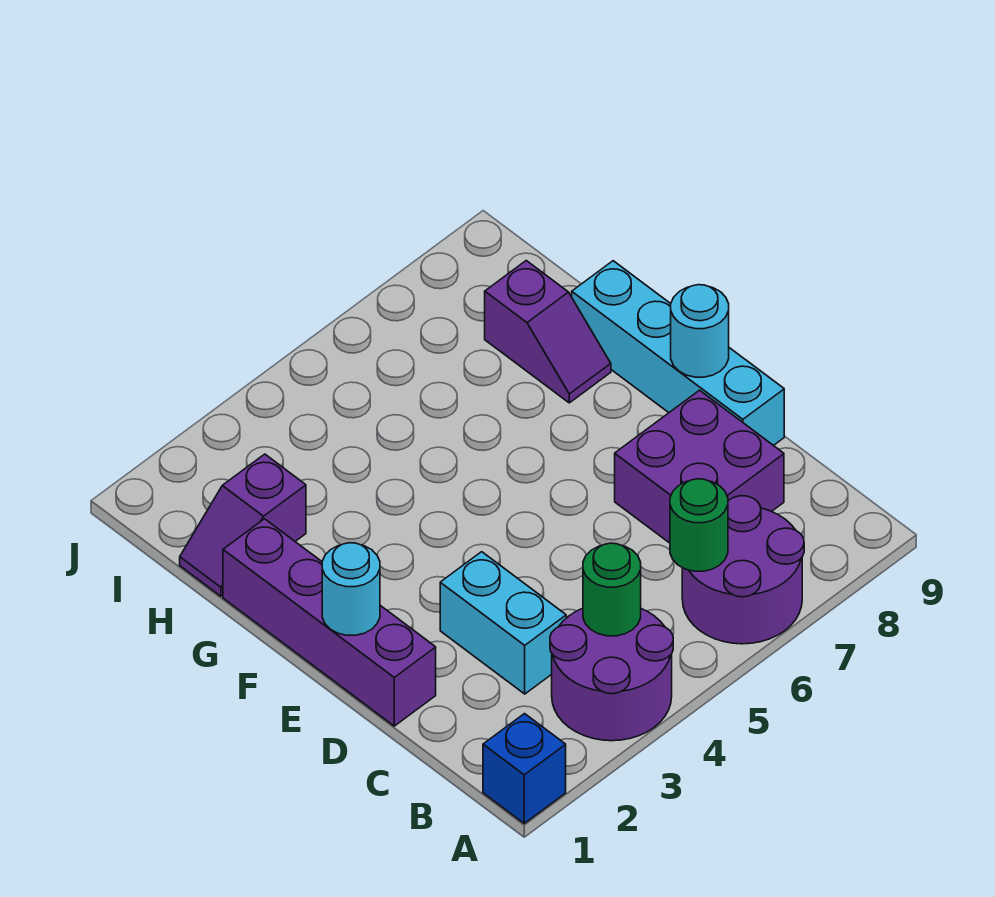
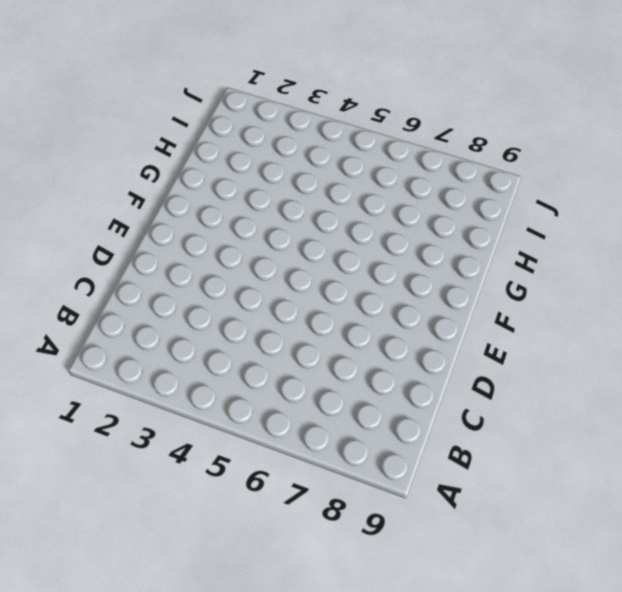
none -> blue 1x1 brick [483,714,566,823]
none -> purple 2x2 round brick [550,608,673,741]
none -> purple 2x2 round brick [682,496,804,644]

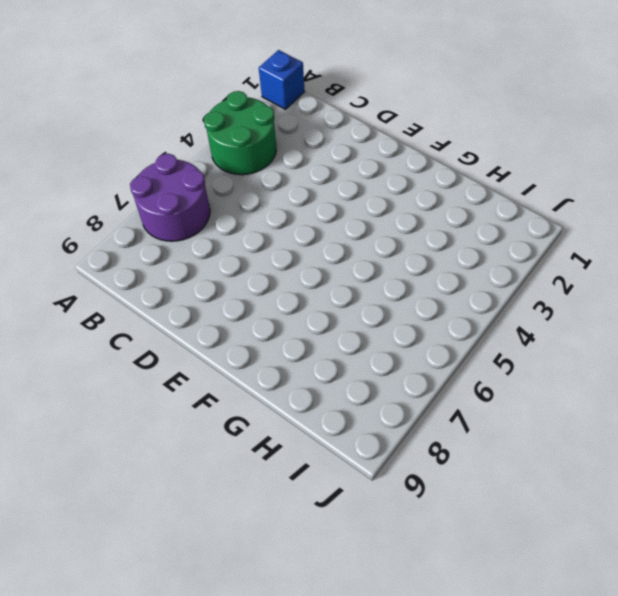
green 2x2 round brick [204,91,276,175] -> purple 2x2 round brick [550,608,673,741]
none -> cyan 1x2 brick [440,552,566,694]
none -> purple 2x2 brick [615,390,784,543]
none -> purple 1x4 brick [223,519,436,726]

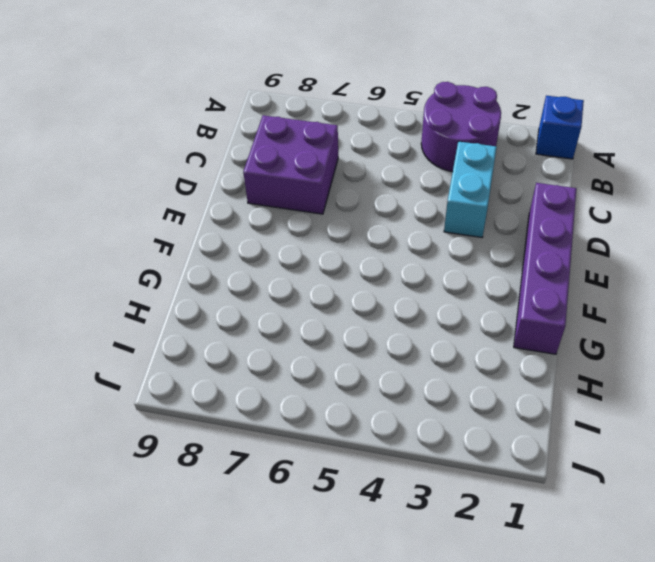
none -> purple 2x2 round brick [682,496,804,644]
none -> cyan 1x4 brick [572,261,784,446]
none -> purple 1x2 slope [485,261,611,403]

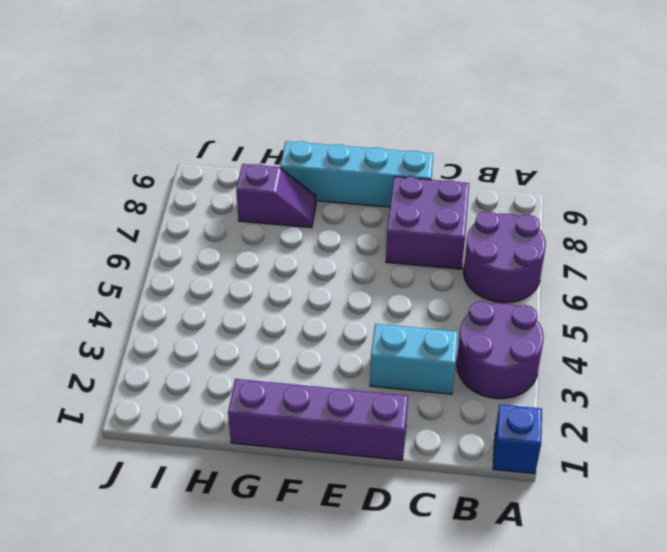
none -> purple 1x2 slope [180,454,306,596]
none -> green 1x1 round brick [583,543,641,636]
none -> green 1x1 round brick [670,479,728,571]

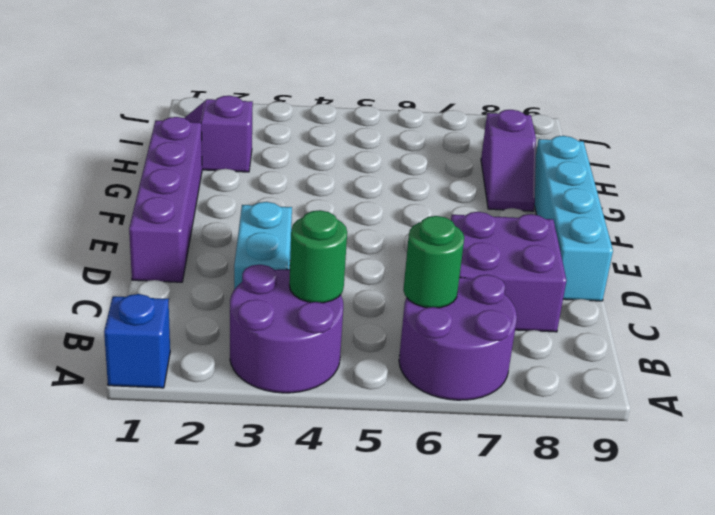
none -> cyan 1x1 round brick [322,543,380,635]
none -> cyan 1x1 round brick [671,285,729,377]

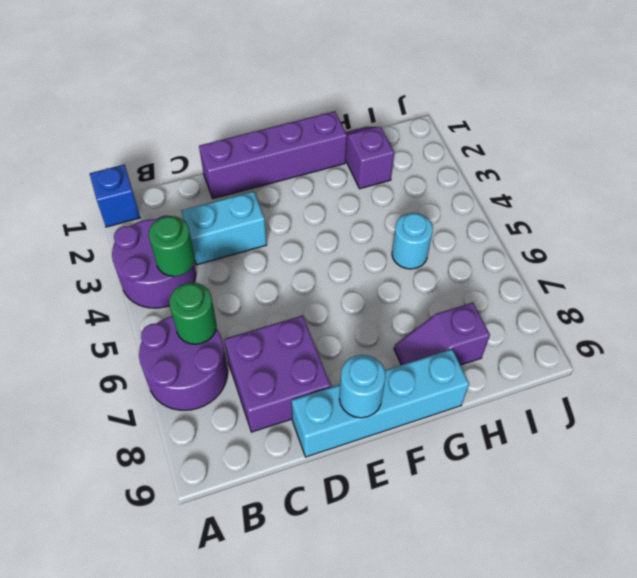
cyan 1x1 round brick [392,213,433,269] -> cyan 1x1 round brick moved to [322,543,380,635]

